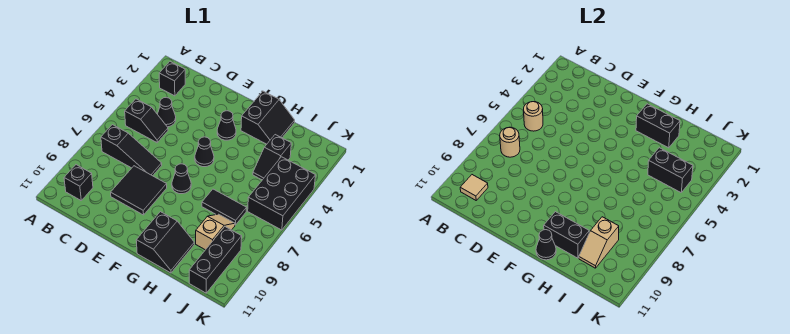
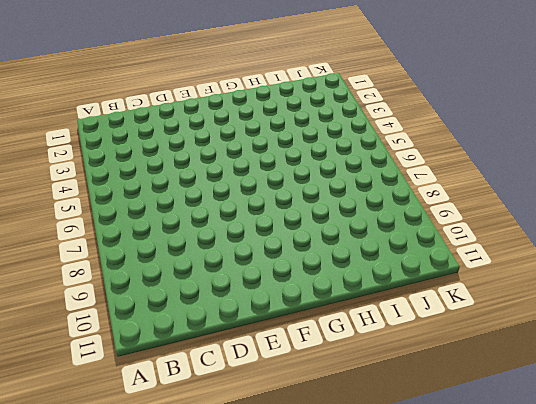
none -> black 1x1 brick [159,62,185,96]
none -> black 1x2 slope [125,99,168,143]
none -> black 1x3 slope [101,125,162,176]

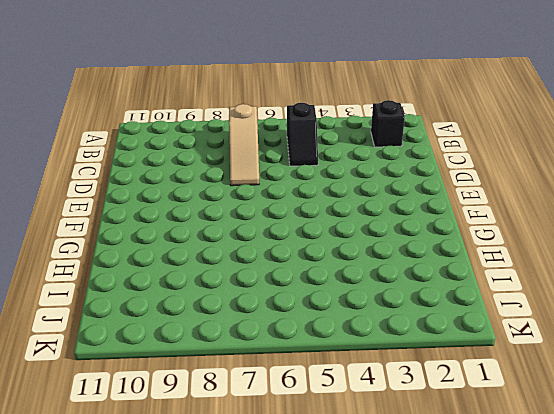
tan 1x3 slope [229,104,259,186] -> black 1x3 slope [101,125,162,176]
none -> black 1x1 brick [64,165,93,200]
none -> black 1x1 cone [158,97,176,127]
none -> black 2x2 tile [111,166,167,215]

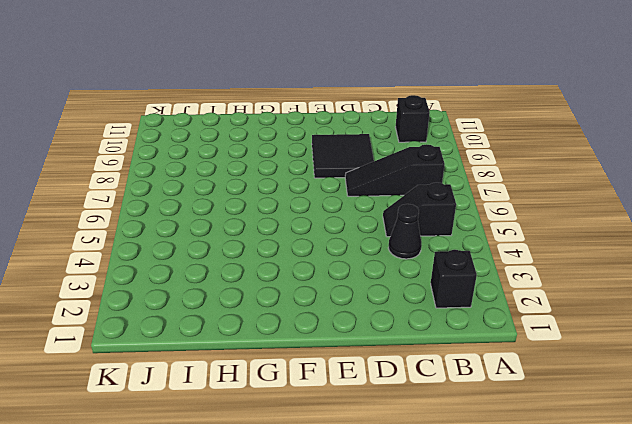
none -> black 1x1 cone [217,111,236,140]
none -> black 1x1 cone [195,137,214,167]
none -> black 1x1 cone [172,164,191,194]

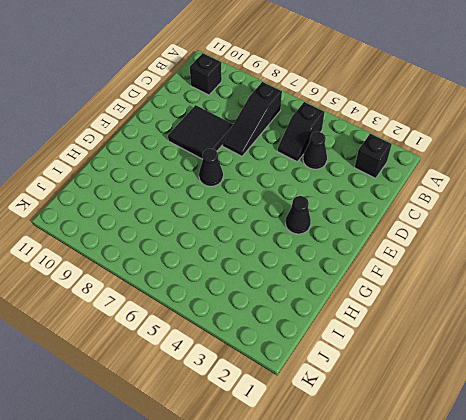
none -> black 1x1 cone [195,137,214,167]
none -> black 2x2 slope [241,91,295,144]
none -> black 2x2 slope [136,212,194,273]

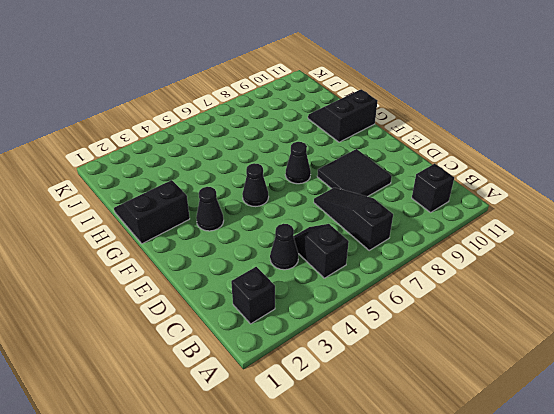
none -> black 1x2 tile [202,189,247,225]
none -> black 1x2 slope [253,135,291,180]
none -> tan 1x2 slope [196,214,235,250]

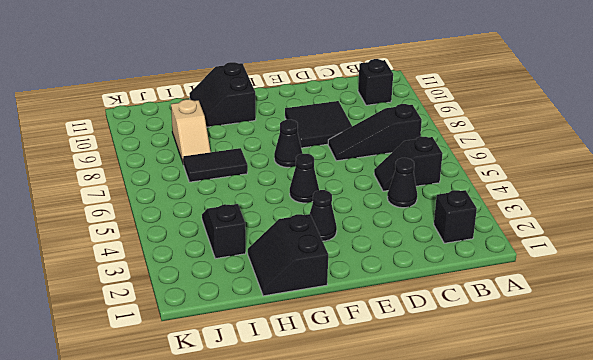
none -> black 2x3 brick [248,157,316,230]
none -> black 1x3 brick [189,227,242,293]
none -> tan 1x1 round brick [523,102,543,131]

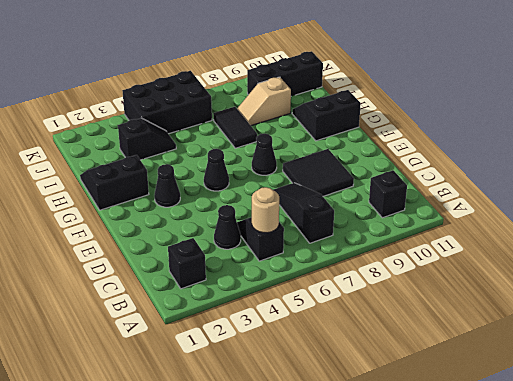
none -> tan 1x1 round brick [500,127,520,157]
none -> tan 1x1 tile [460,175,488,200]
none -> black 1x2 brick [636,104,680,148]

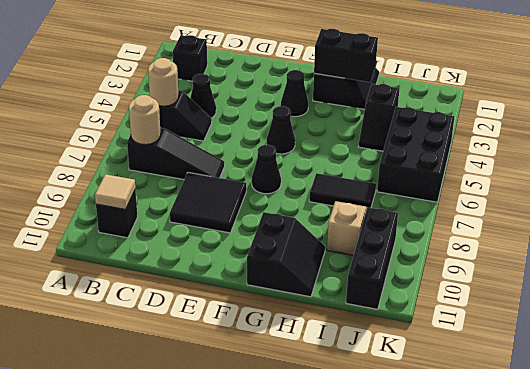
none -> black 1x2 brick [544,212,589,258]
none -> black 1x1 cone [536,230,556,260]
none -> black 1x2 brick [648,148,693,192]

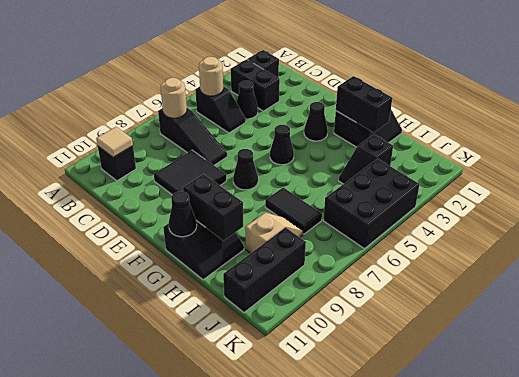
black 1x2 brick [231,60,280,111] -> black 1x2 brick moved to [648,148,693,192]
none -> tan 1x2 slope [579,217,619,268]

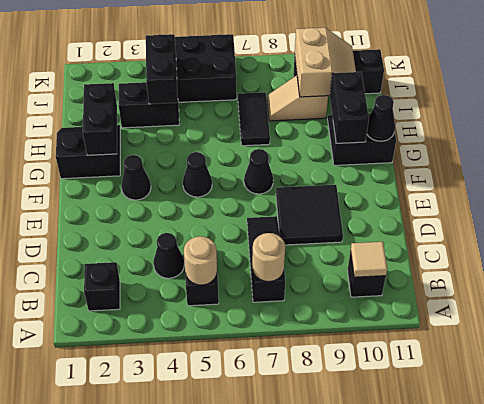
tan 2x2 slope [295,28,356,97] -> tan 1x2 slope [579,217,619,268]

